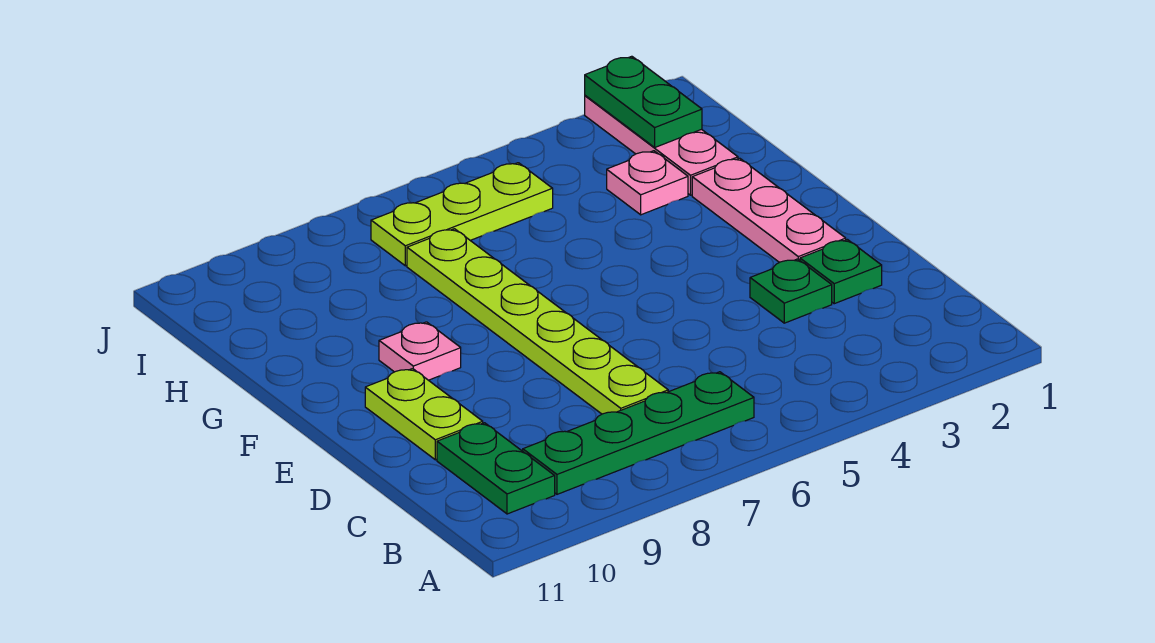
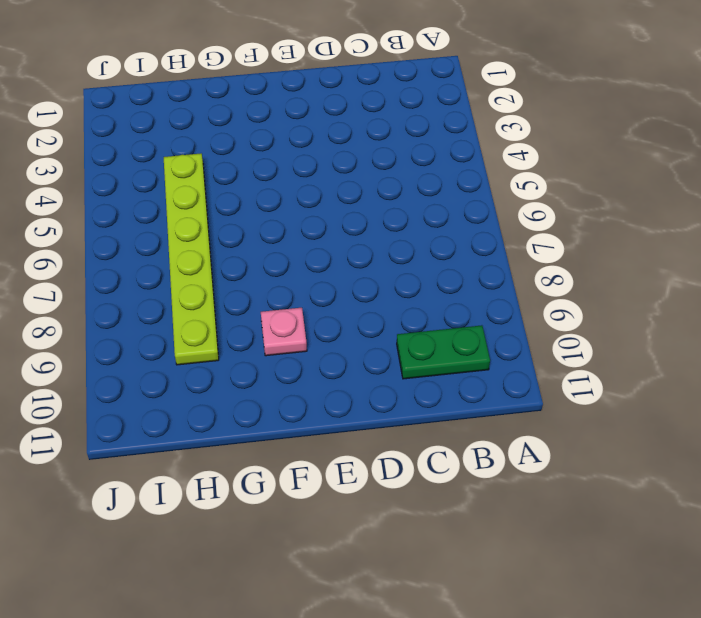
lime 1x6 plate [164,153,219,365] -> lime 1x6 plate turned to [407,229,668,414]
none -> green 1x4 plate [523,372,754,494]
none -> green 1x1 plate [800,240,882,304]
none -> green 1x1 plate [750,259,832,323]

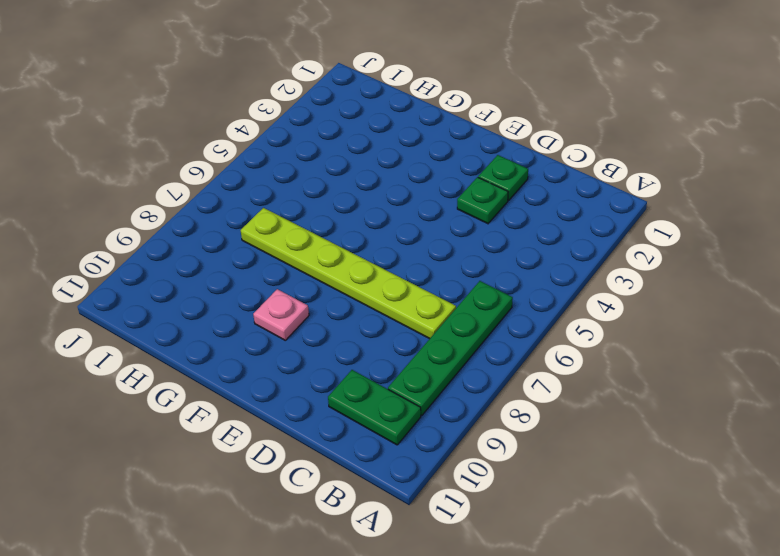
none -> lime 1x2 plate [365,369,483,460]
none -> pink 1x3 plate [692,158,846,262]
none -> pink 1x3 plate [585,96,738,195]

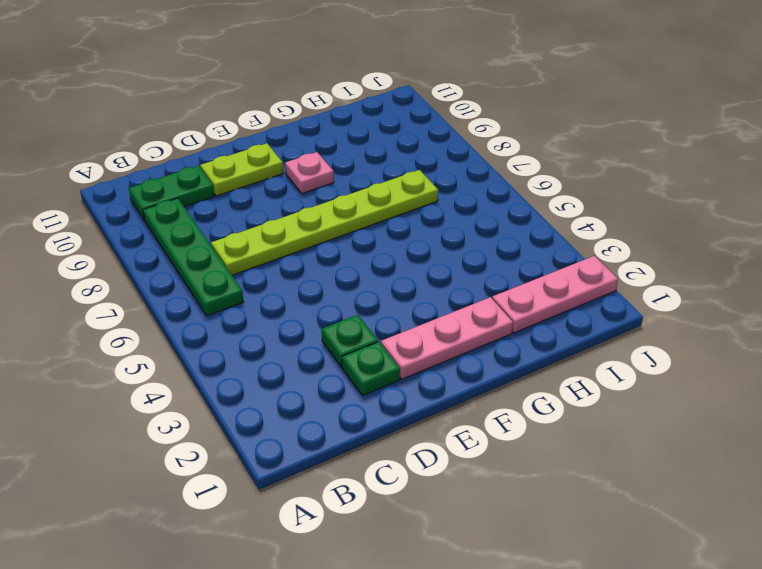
none -> pink 1x1 plate [607,151,688,215]
none -> lime 1x3 plate [371,163,553,266]
none -> green 1x2 plate [585,56,702,147]

